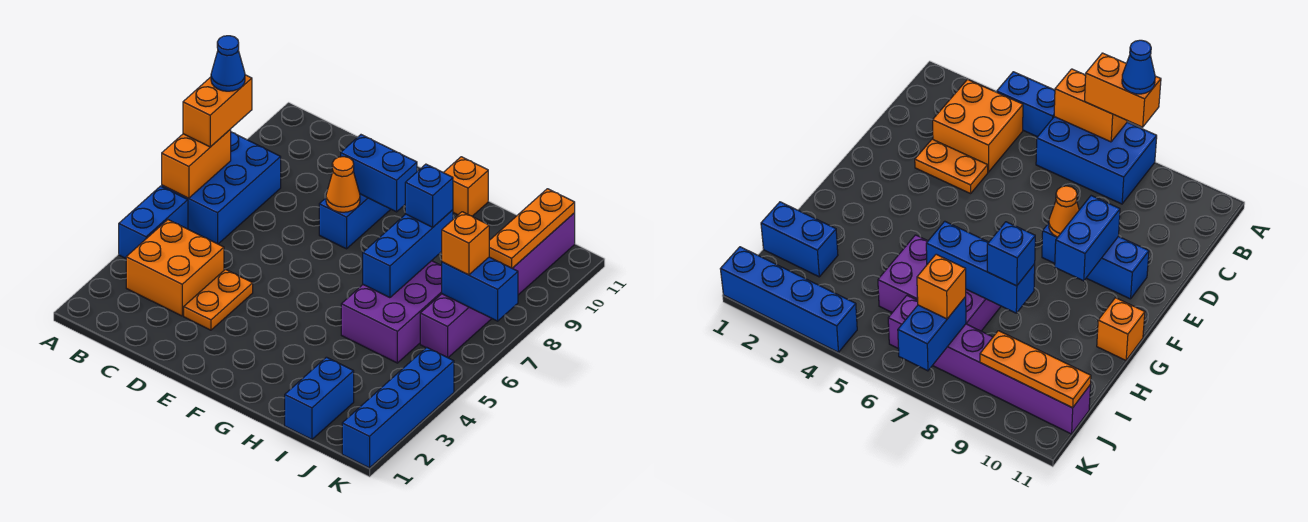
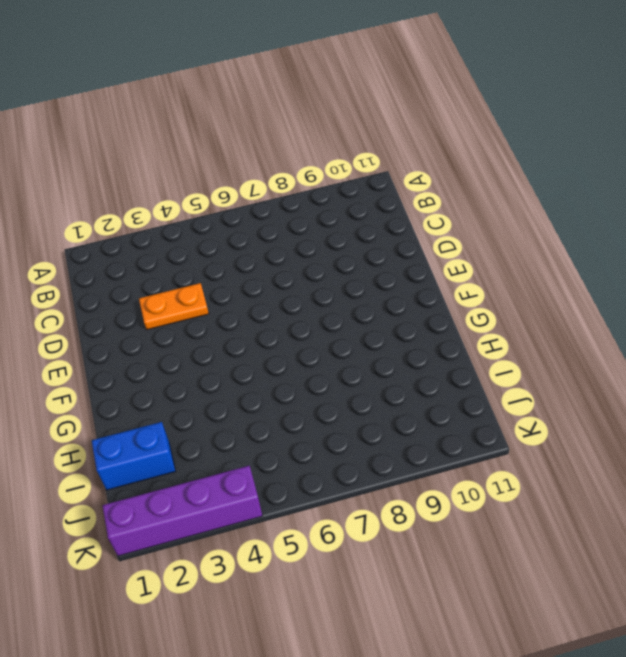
purple 1x4 brick [102,466,262,556] -> blue 1x4 brick [342,347,454,468]
none -> blue 1x2 brick [119,186,188,258]
none -> blue 2x3 brick [162,132,281,244]
none -> orange 2x2 brick [126,220,224,316]

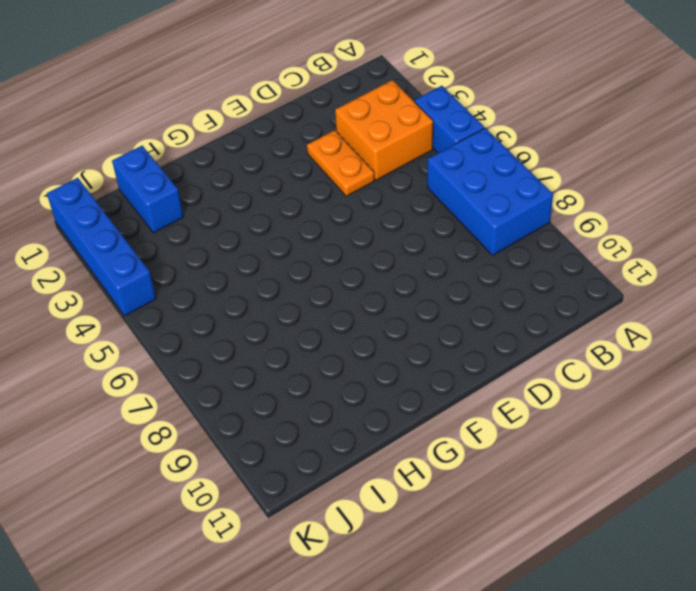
none -> blue 1x3 brick [319,194,391,249]
none -> orange 1x1 brick [443,157,488,216]
none -> purple 2x3 brick [341,261,442,363]

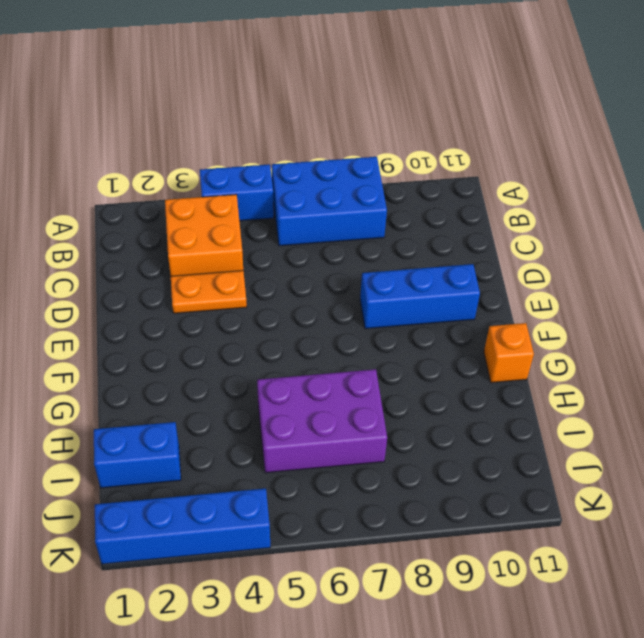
none -> purple 1x6 brick [420,213,575,358]
none -> orange 1x2 brick [162,130,231,198]
none -> orange 1x1 cone [326,157,360,212]

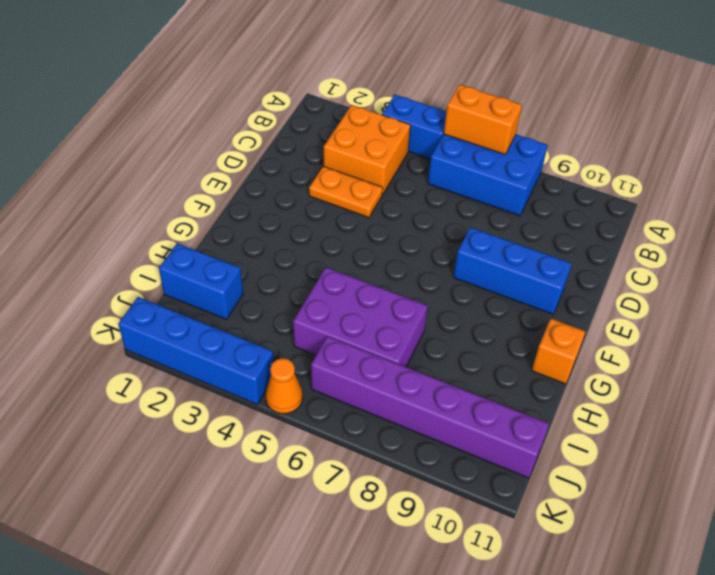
orange 1x1 cone [266,358,303,414] -> orange 1x1 cone moved to [326,157,360,212]
none -> blue 1x2 brick [341,135,417,212]
none -> blue 1x3 brick [363,210,453,298]
none -> blue 1x2 brick [442,257,518,321]

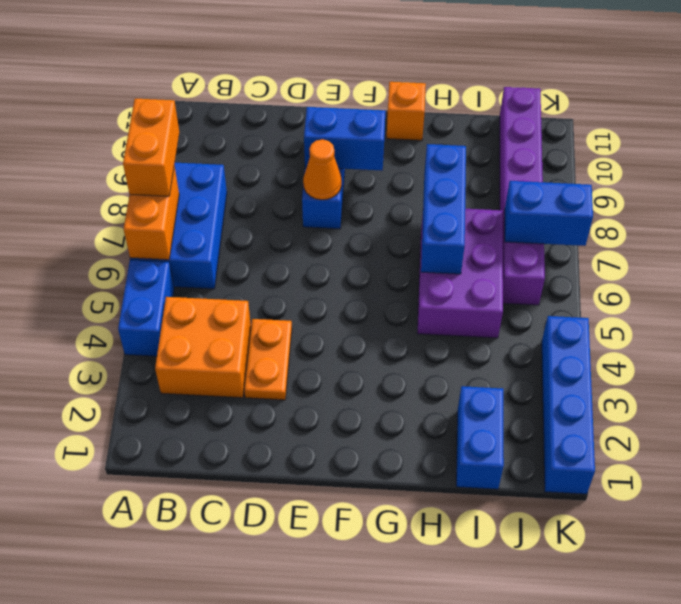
none -> orange 1x3 plate [489,189,575,268]
none -> blue 1x1 brick [405,164,453,227]
none -> orange 1x1 brick [442,212,489,275]

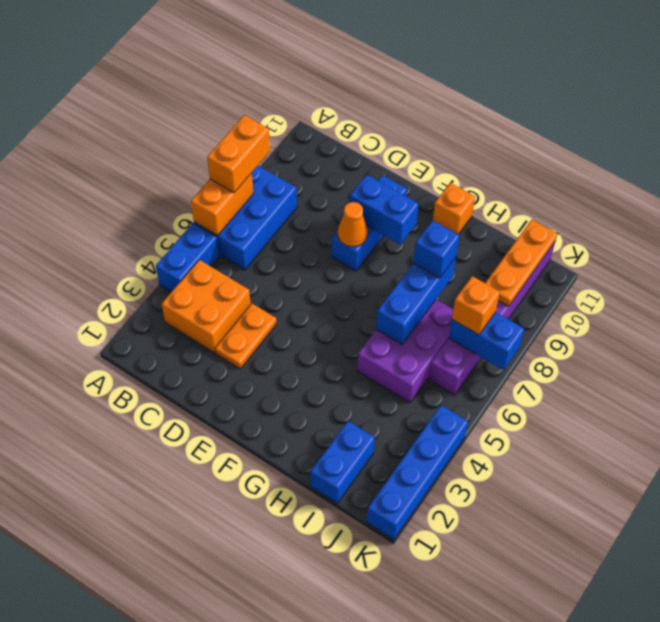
none -> blue 1x1 cone [211,36,245,91]

